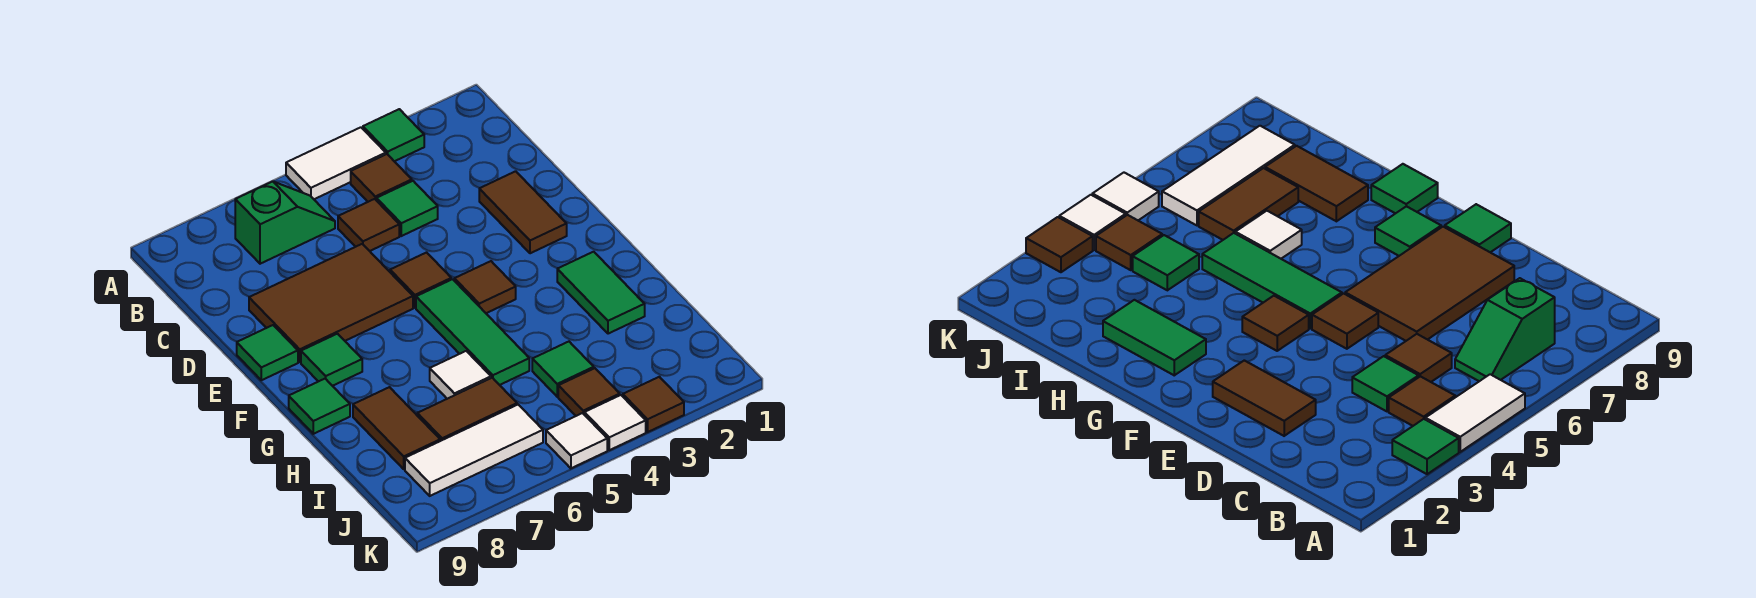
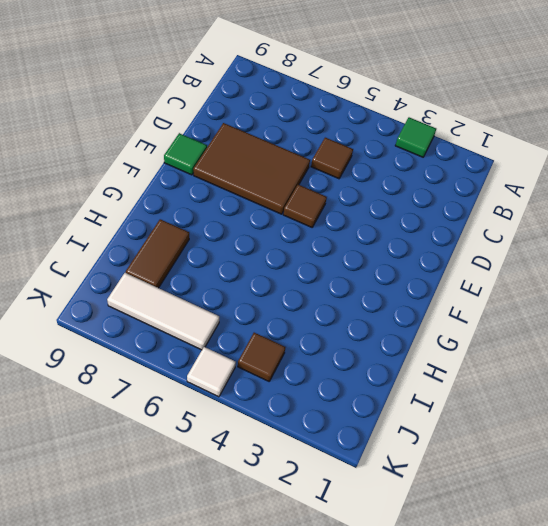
none -> white 1x2 tile [286,127,386,199]
none -> brown 1x1 tile [351,154,412,202]
none -> green 1x2 slope [235,181,335,264]

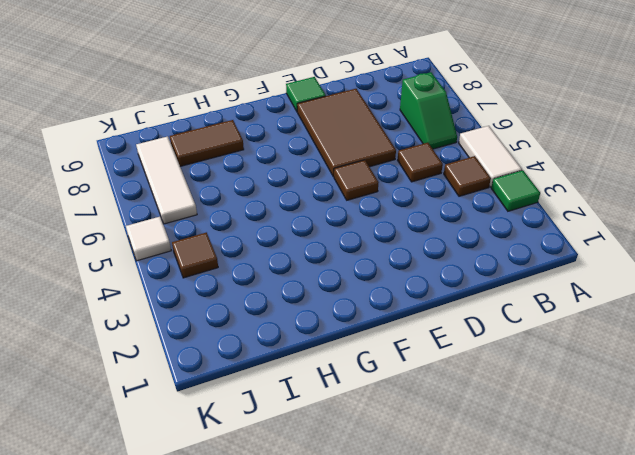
none -> green 1x1 tile [377,181,438,236]
none -> brown 1x2 tile [479,171,567,253]
none -> brown 1x1 tile [454,261,516,313]

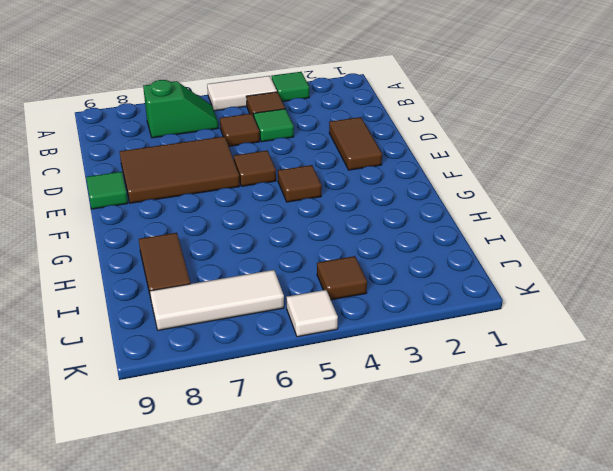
none -> green 1x3 tile [416,279,529,385]
none -> green 1x1 tile [301,334,362,386]
none -> green 1x2 tile [557,252,645,334]

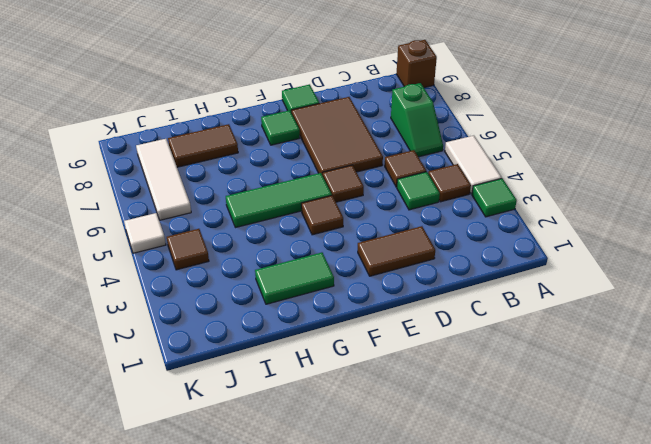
brown 1x1 brick [396,40,437,88] -> none
none -> green 1x1 tile [289,379,350,434]
none -> white 1x1 tile [430,351,491,399]
none -> green 1x1 tile [532,342,594,397]

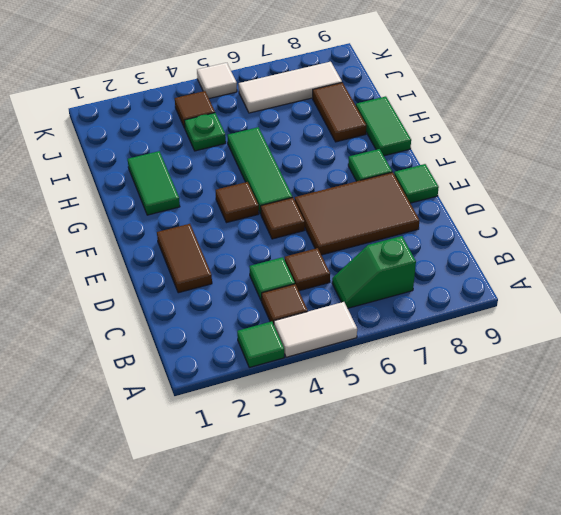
green 1x2 tile [356,96,411,156] -> green 1x1 tile [289,379,350,434]
green 1x1 plate [184,113,226,151] -> green 1x1 tile [532,342,594,397]
none -> white 1x1 tile [430,351,491,399]
none -> brown 1x2 tile [417,378,517,441]
none -> brown 1x1 tile [623,377,684,432]

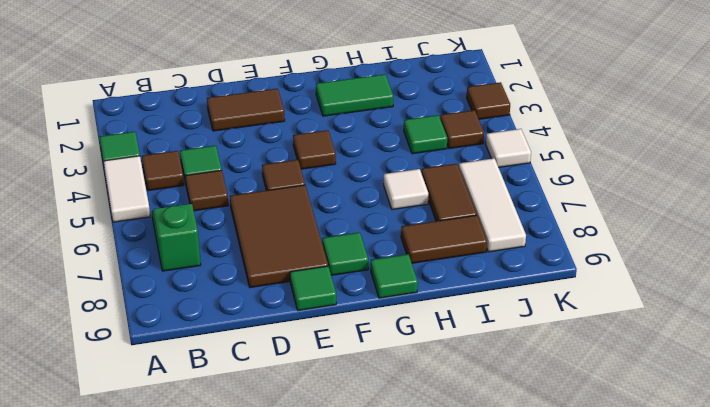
none -> green 1x3 tile [416,279,529,385]
none -> white 1x1 tile [584,395,646,450]

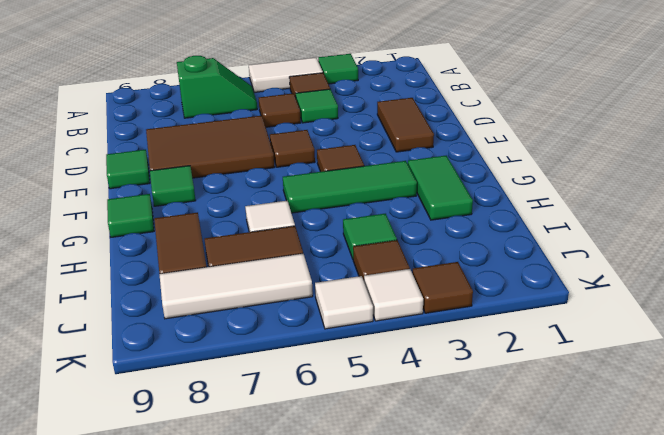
green 1x3 tile [283,161,417,213] -> green 1x3 tile turned to [416,279,529,385]

